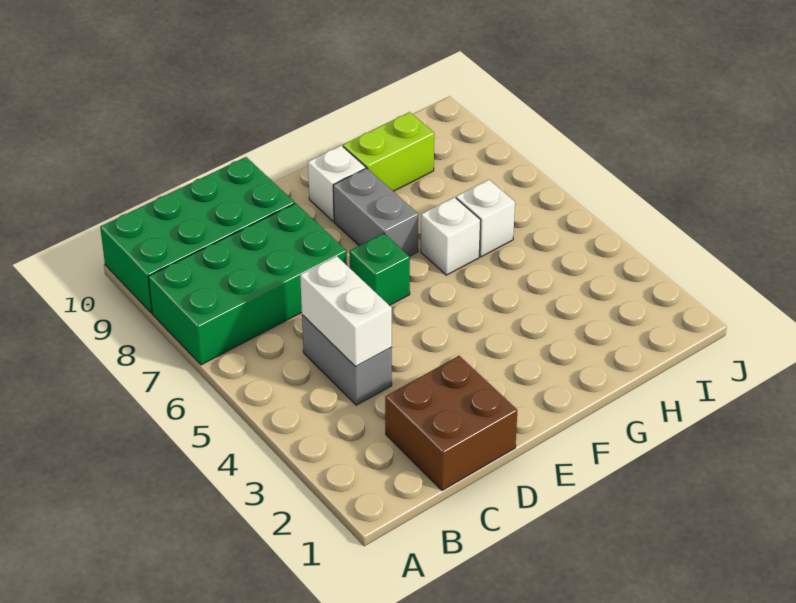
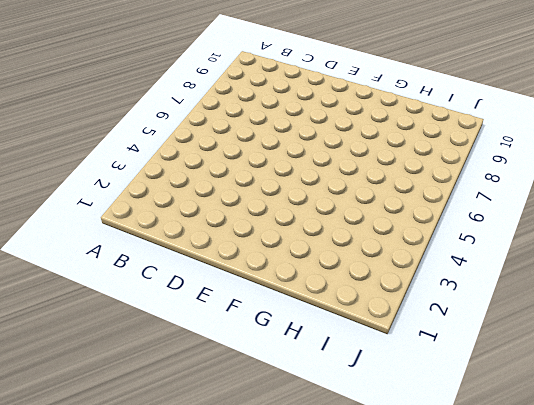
none -> green 2x4 brick [148,203,347,365]
none -> green 2x4 brick [100,157,295,313]

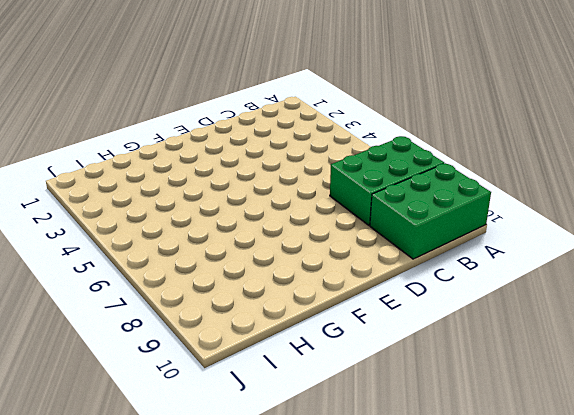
green 2x3 brick [330,136,444,225] -> green 2x4 brick [148,203,347,365]
green 2x3 brick [370,163,491,259] -> green 2x4 brick [100,157,295,313]
none -> brown 2x2 brick [385,356,517,490]
none -> grey 1x2 brick [302,315,392,405]

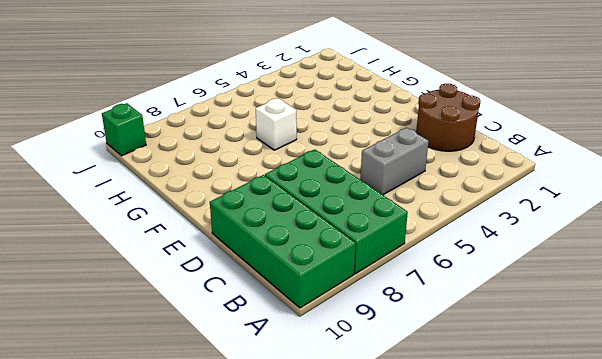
brown 2x2 round brick [416,84,480,151] -> brown 2x2 brick [385,356,517,490]
green 1x1 brick [102,103,146,156] -> green 1x1 brick moved to [350,233,410,305]
none -> grey 1x2 brick [333,168,418,256]
none -> white 1x1 brick [308,145,366,221]

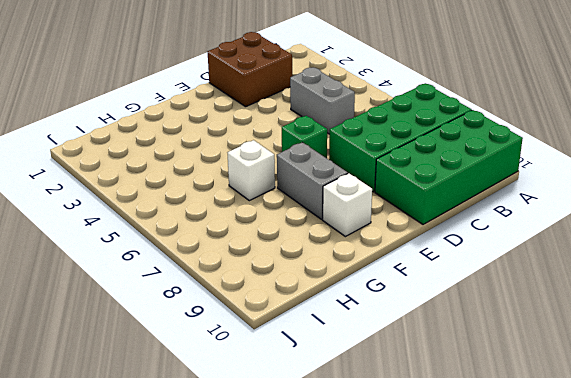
none -> lime 1x2 brick [343,112,434,191]
none -> white 1x1 brick [456,180,515,257]

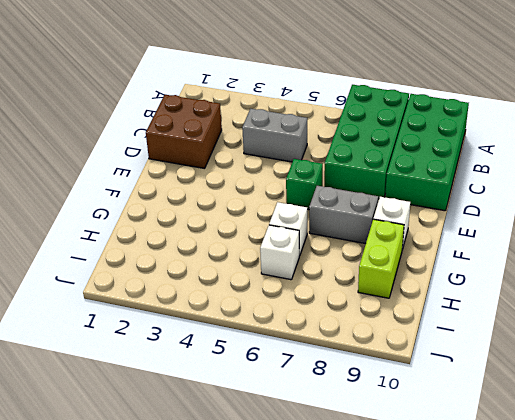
none -> white 1x2 brick [300,256,392,367]

